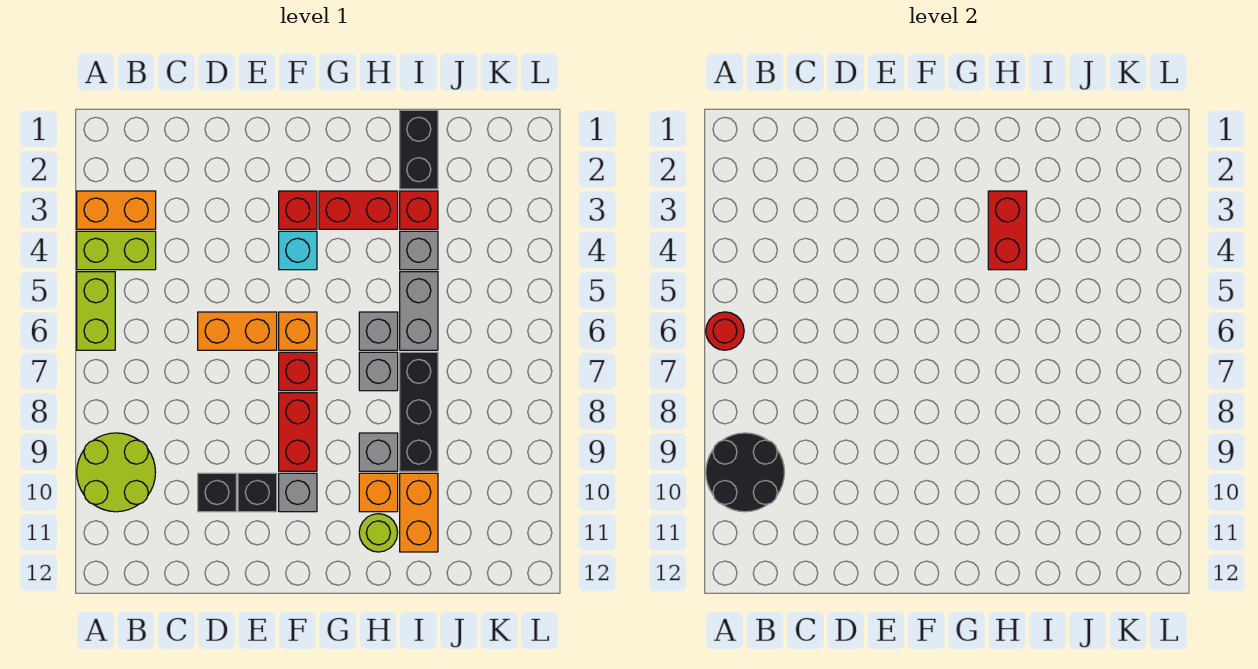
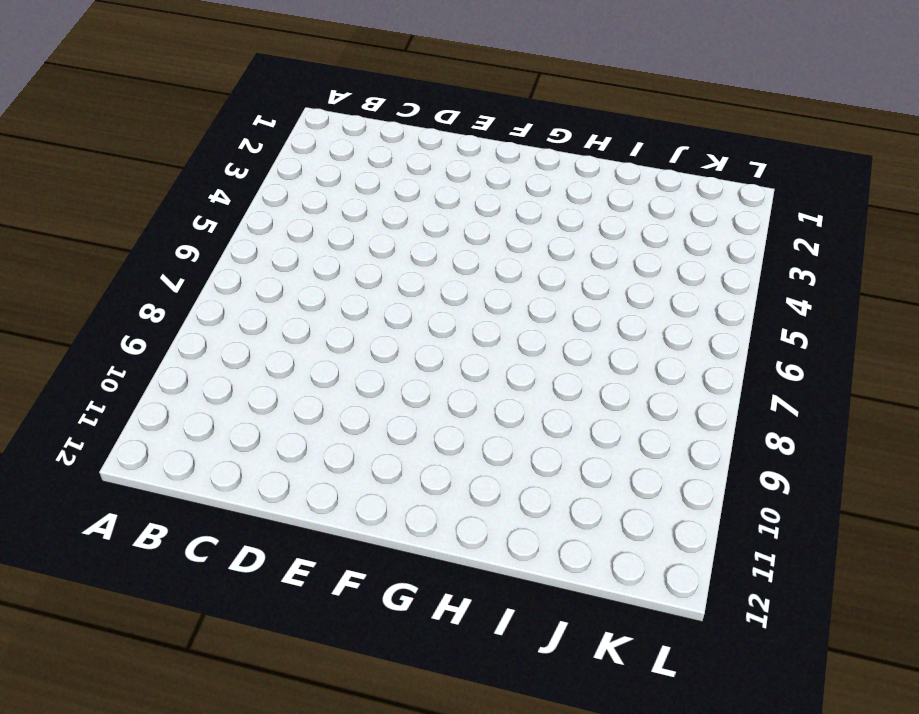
none -> orange 1x2 brick [77,191,156,229]
none -> lime 1x2 brick [77,231,156,270]
none -> lime 1x2 brick [77,272,115,350]

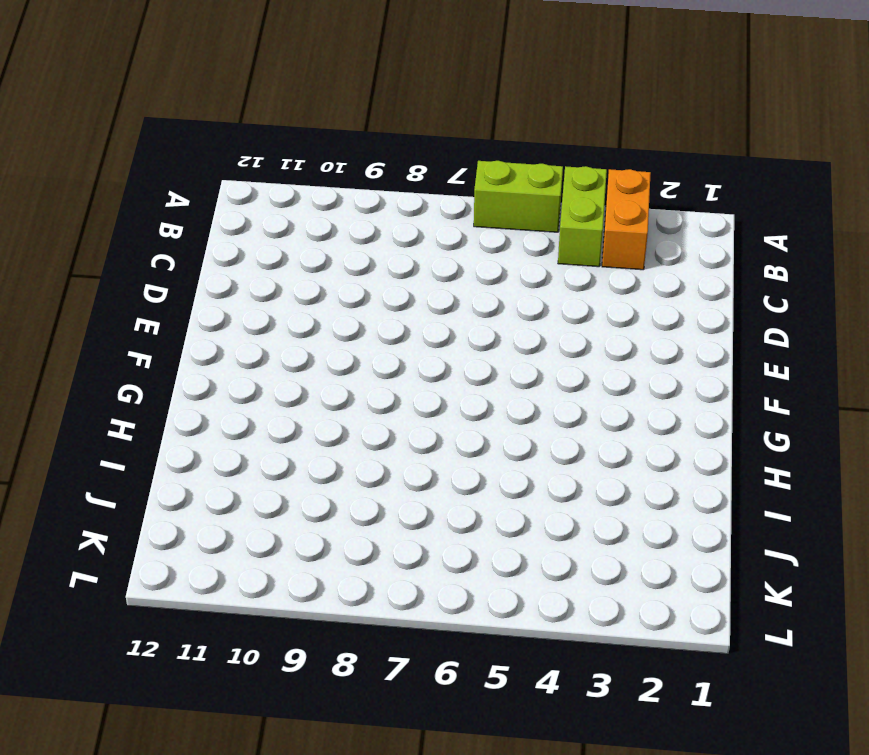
none -> lime 2x2 round brick [77,433,156,512]
none -> orange 1x2 brick [198,312,277,350]
none -> black 1x1 brick [198,473,236,512]

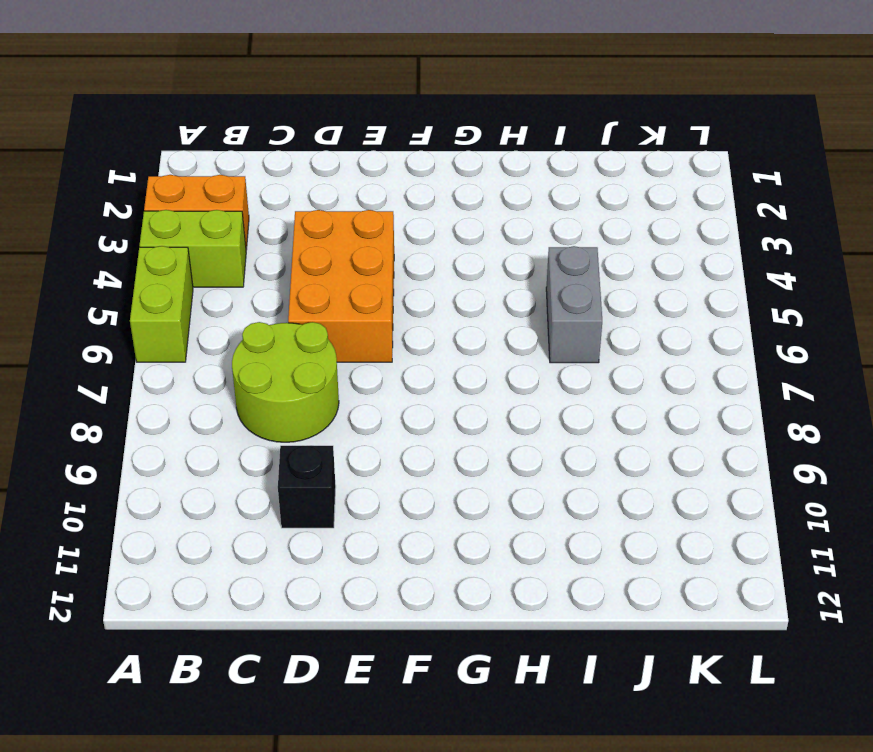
lime 2x2 round brick [232,322,339,442] -> lime 2x2 round brick moved to [77,433,156,512]
orange 2x3 brick [288,210,394,362] -> orange 1x2 brick [198,312,277,350]
none -> black 1x1 brick [238,473,277,512]
none -> red 1x1 brick [279,191,317,229]
none -> cyan 1x1 brick [279,231,317,270]

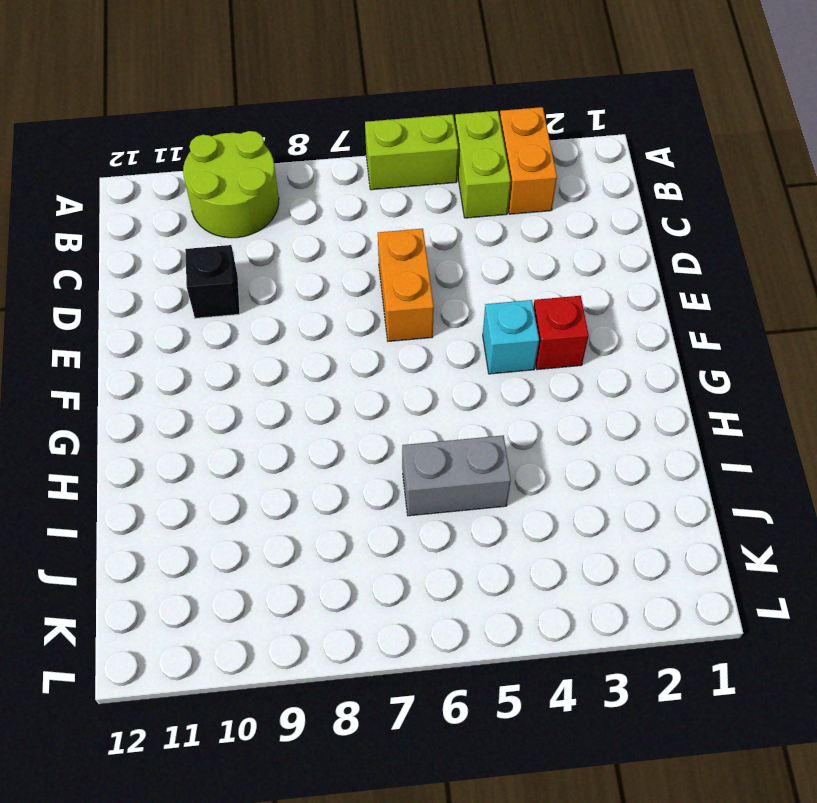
none -> black 1x1 brick [238,473,277,512]
none -> orange 1x1 brick [279,312,317,350]
none -> red 1x1 brick [279,352,317,391]

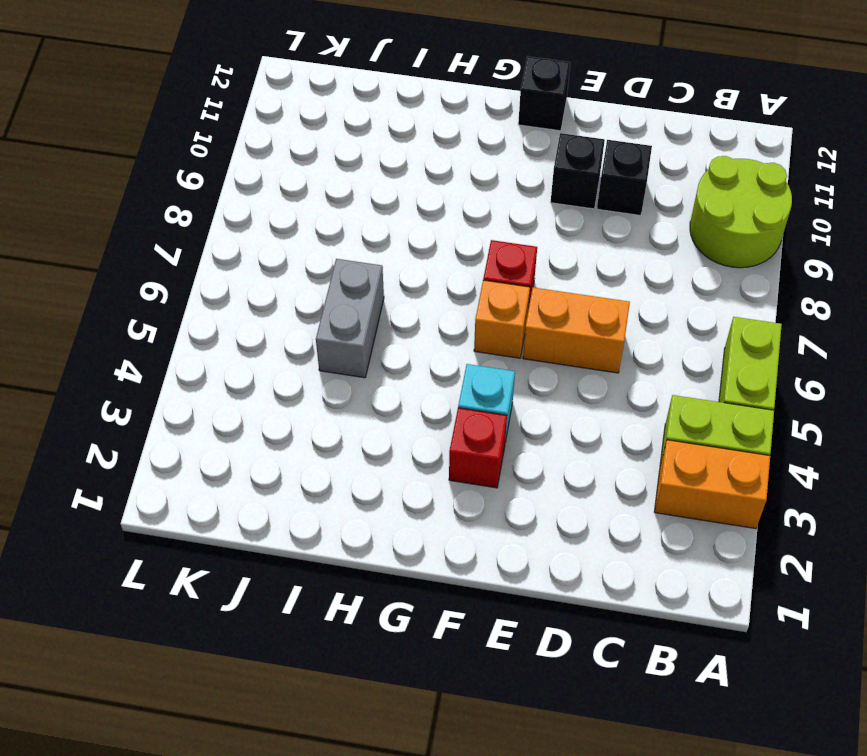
black 1x1 brick [518,56,570,131] -> none
none -> red 1x2 brick [279,393,317,471]
none -> grey 1x1 brick [279,473,317,512]
none -> red 1x2 brick [319,191,398,229]

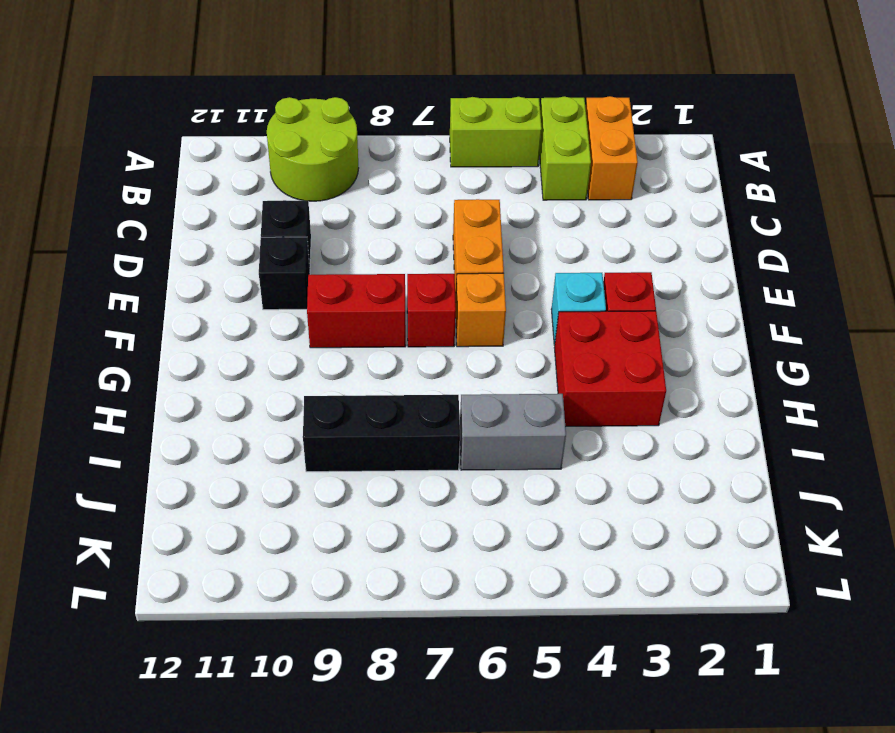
red 2x2 brick [554,311,666,427] -> red 1x2 brick [319,191,398,229]
none -> grey 1x1 brick [279,473,317,512]
none -> grey 1x1 brick [359,312,398,350]
none -> grey 1x1 brick [359,352,398,391]

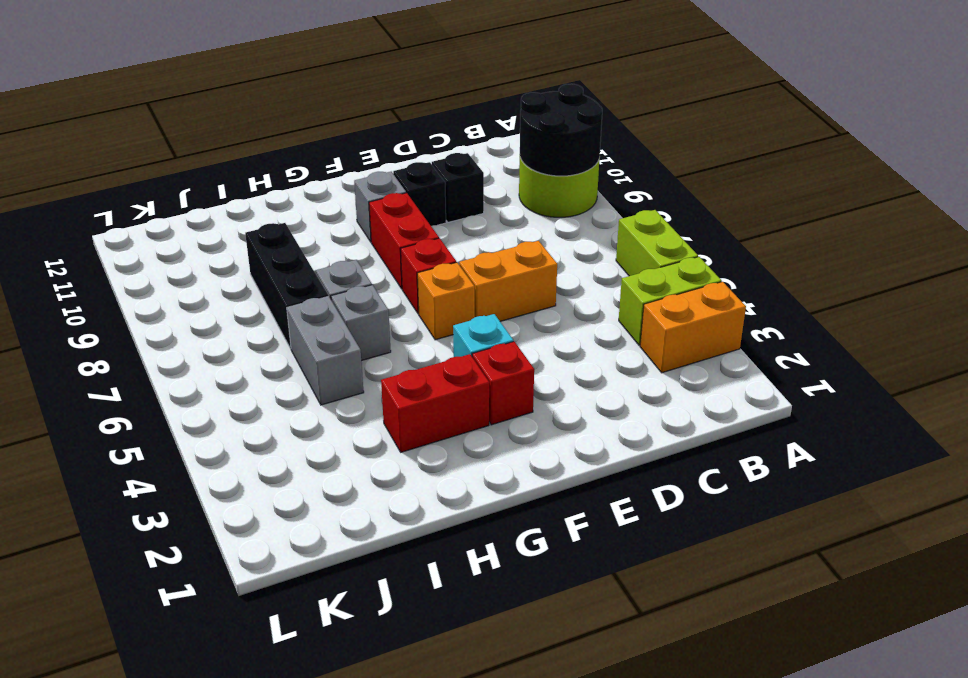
none -> grey 1x1 brick [359,433,398,471]
none -> orange 1x1 brick [359,473,398,512]
none -> lime 1x1 round brick [359,514,398,552]

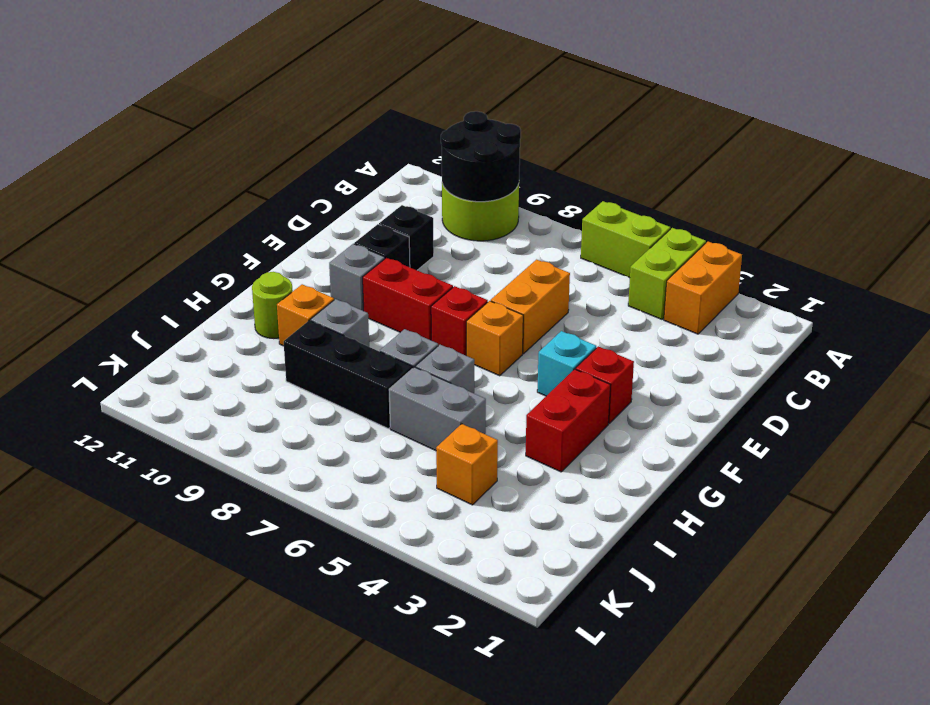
orange 1x1 brick [436,424,498,505] -> none
none -> black 1x2 brick [400,110,438,189]
none -> red 1x1 brick [400,191,438,229]
none -> grey 1x1 brick [400,231,438,270]

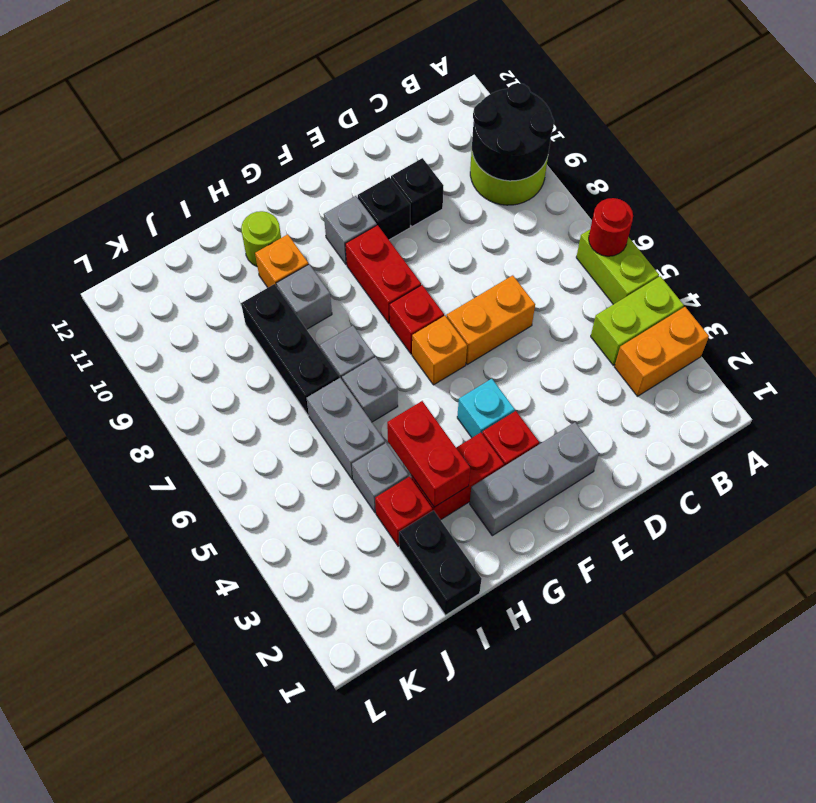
grey 1x3 brick [470,422,599,536] -> none
none -> orange 1x2 brick [400,473,438,552]

